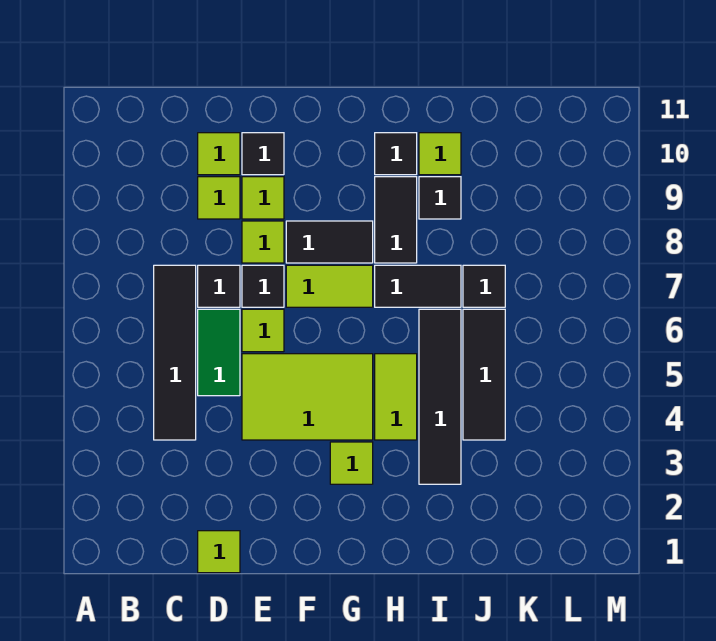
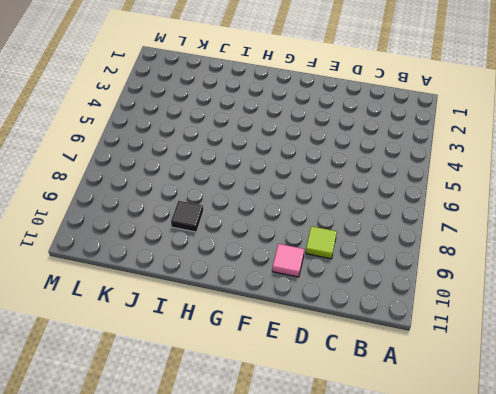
pink 1x1 tile [272,244,304,277] -> black 1x1 tile [242,133,284,175]
none -> black 1x4 tile [154,265,196,440]
none -> lime 1x1 tile [198,531,240,573]
none -> green 1x2 tile [198,309,240,396]

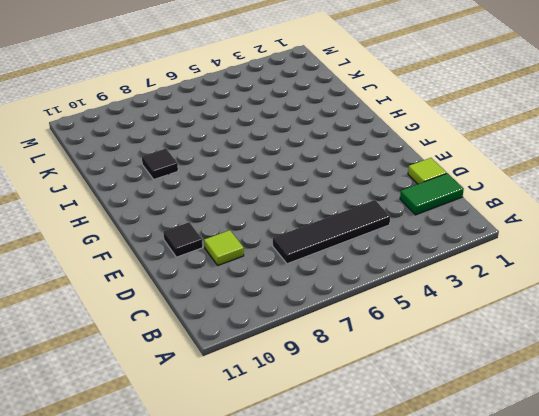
green 1x2 tile [400,173,464,215] -> green 1x2 tile moved to [198,309,240,396]
none -> black 1x1 tile [198,265,240,307]
none -> lime 1x1 tile [198,133,240,175]
none -> lime 2x3 tile [242,354,373,440]

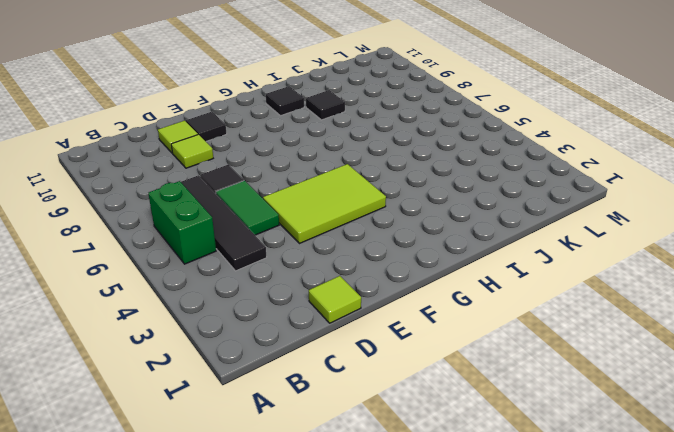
green 1x2 brick [148,181,216,264] -> none
none -> lime 1x1 tile [242,309,284,352]
none -> black 1x1 tile [242,265,284,307]
none -> lime 1x1 tile [242,221,284,263]

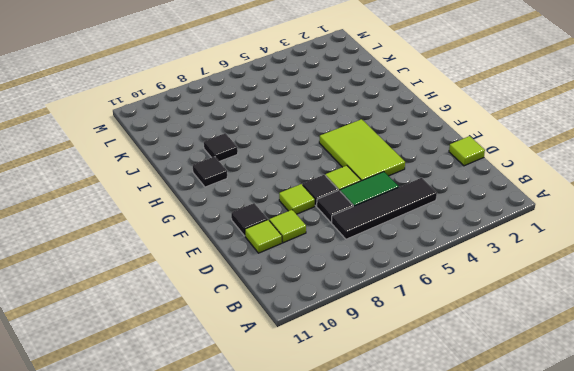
none -> lime 1x1 tile [242,177,284,219]
none -> lime 1x2 tile [286,265,373,307]
none -> black 1x2 tile [286,221,373,263]

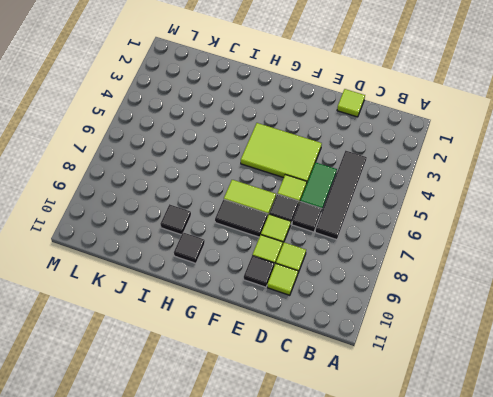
none -> lime 1x1 tile [330,442,373,484]
none -> lime 1x2 tile [375,354,417,440]
none -> black 1x2 tile [375,265,461,307]

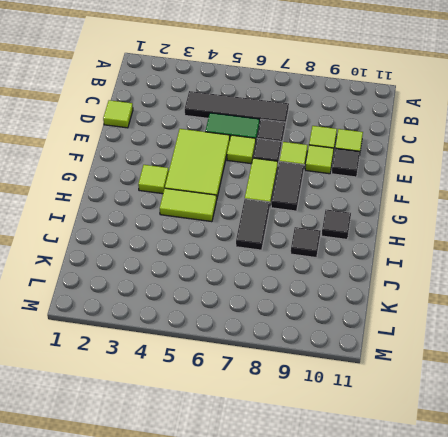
none -> black 1x2 tile [375,177,417,263]
none -> black 1x4 tile [419,309,461,484]
none -> lime 1x1 tile [419,133,461,175]

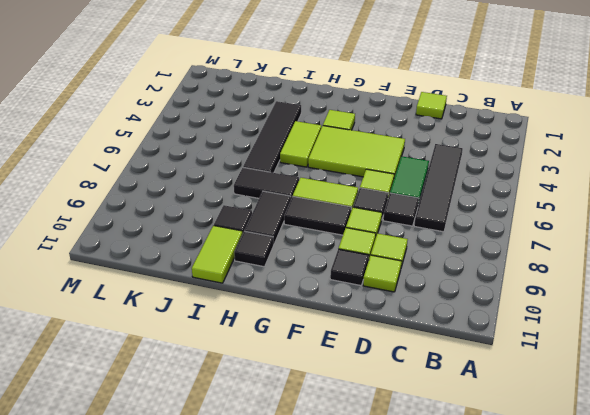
lime 1x2 tile [192,226,242,283] -> lime 1x1 tile [419,133,461,175]
none -> black 1x3 tile [463,309,505,440]
none -> black 1x1 tile [463,265,505,307]

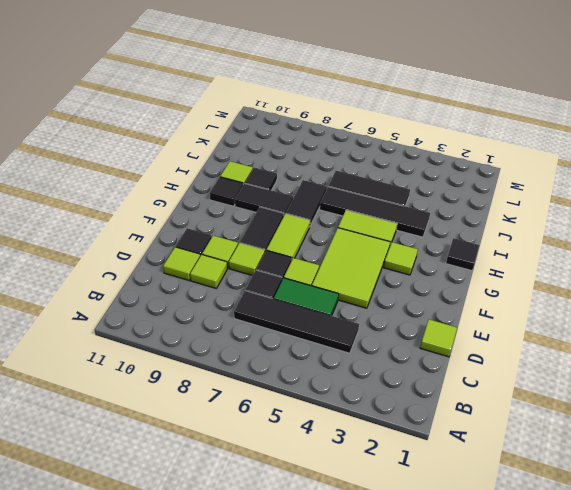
black 1x1 tile [446,238,479,271] -> black 1x1 tile moved to [463,265,505,307]

